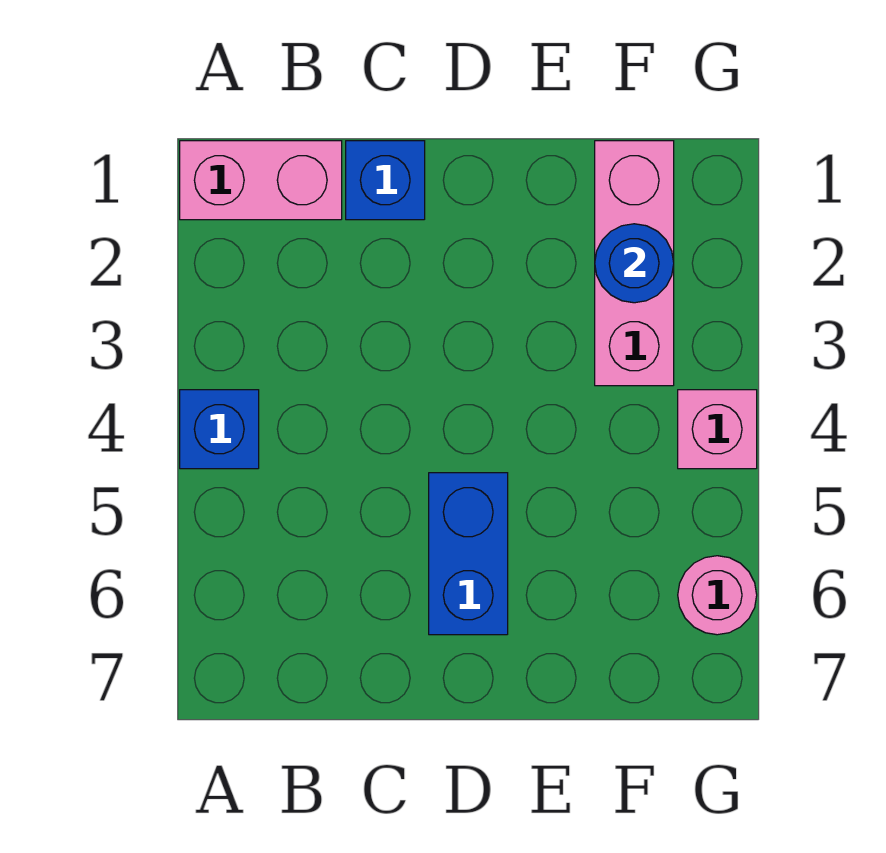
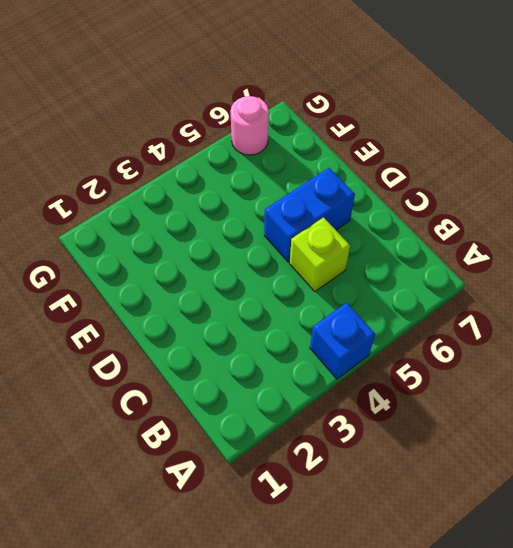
lime 1x1 brick [290,217,350,291] -> none
none -> pink 1x2 brick [180,141,342,220]
none -> blue 1x1 brick [346,141,425,220]

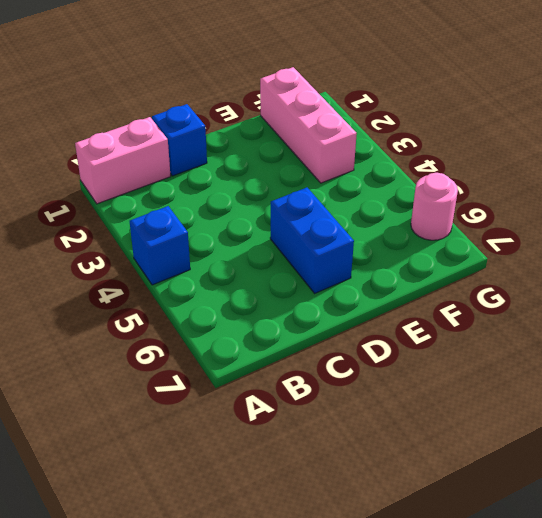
none -> pink 1x1 brick [678,390,757,469]
none -> blue 1x1 round brick [595,224,674,303]

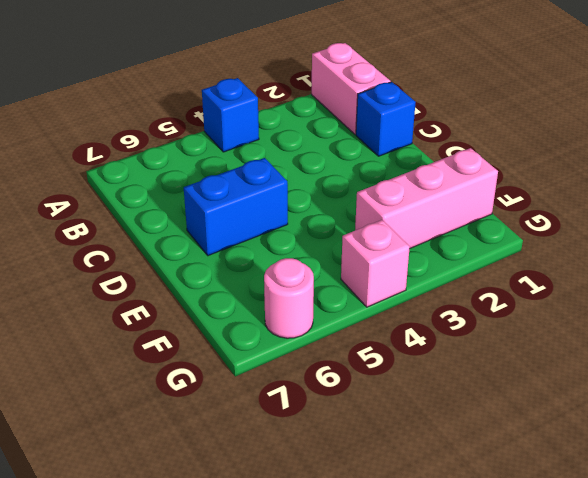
none -> blue 1x1 round brick [595,224,674,303]

